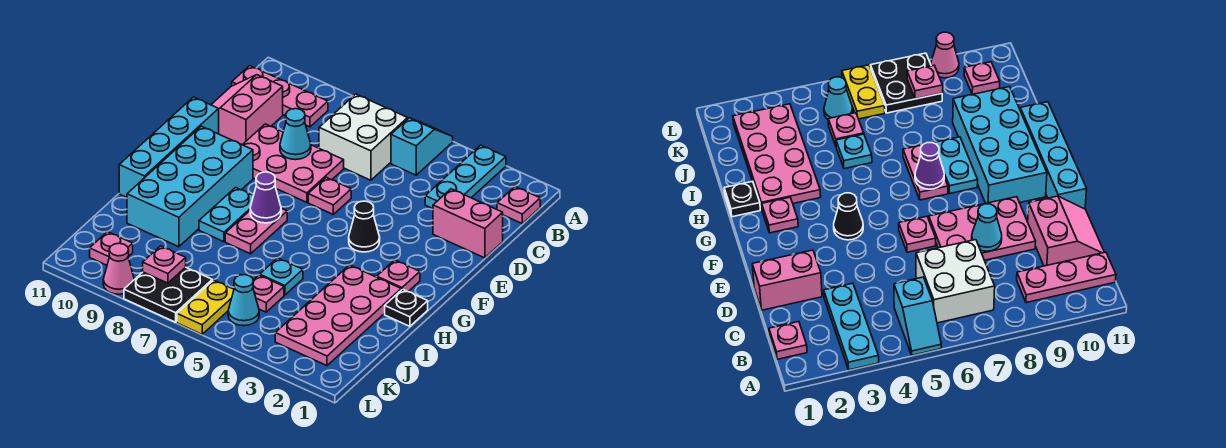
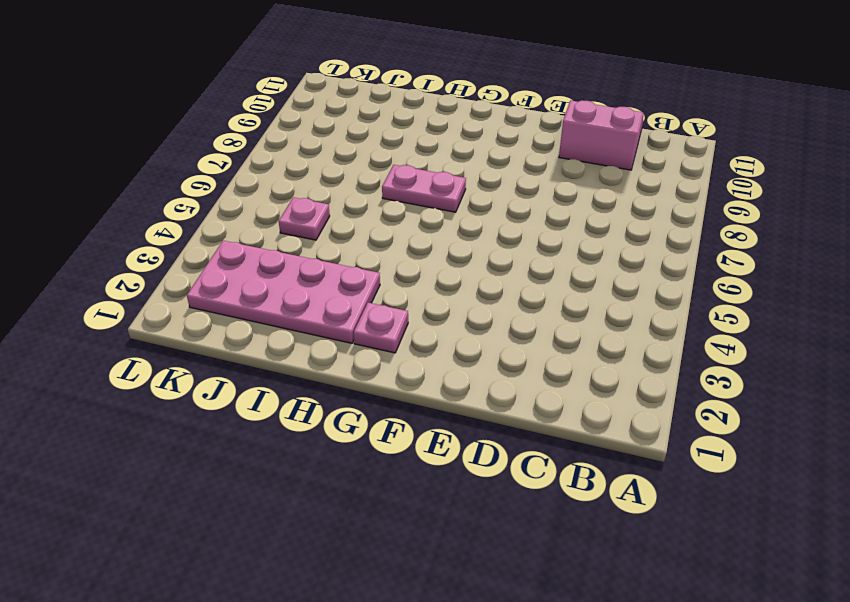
none -> cyan 1x3 plate [425,145,506,209]
none -> cyan 1x2 slope [391,118,453,175]
none -> pink 1x1 plate [497,187,540,223]

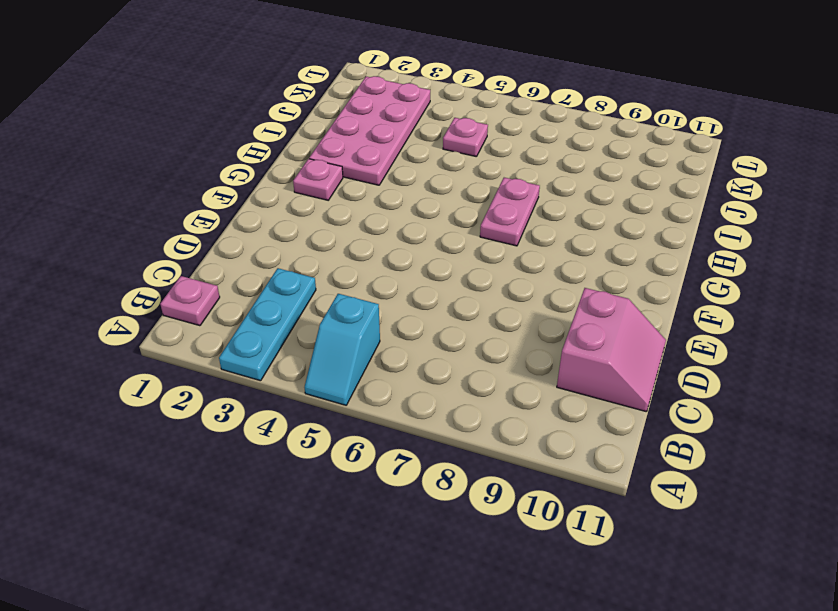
none -> white 2x2 brick [319,94,408,180]
none -> pink 1x3 plate [232,66,328,127]
none -> pink 1x2 brick [433,189,503,258]

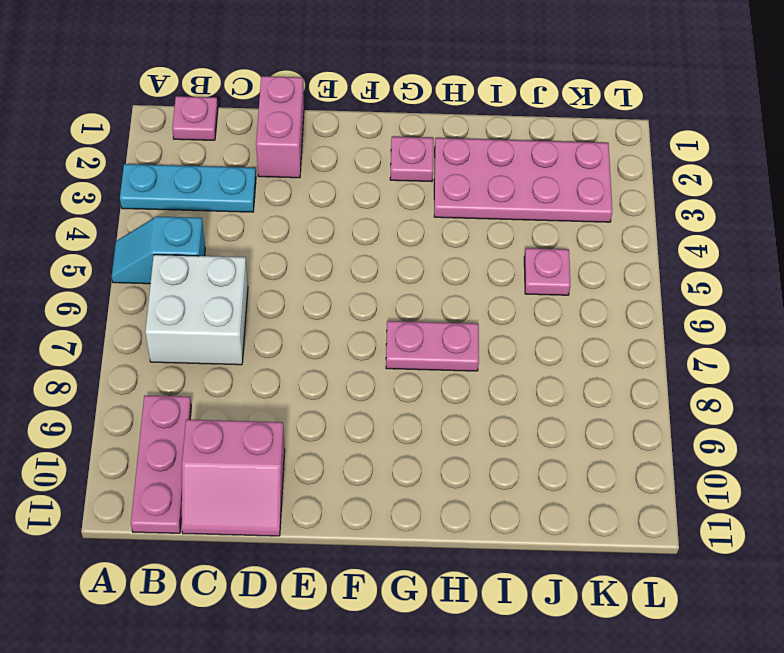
none -> pink 2x3 plate [243,124,344,202]
none -> pink 1x1 plate [308,177,351,214]
none -> cyan 1x4 brick [119,97,219,197]

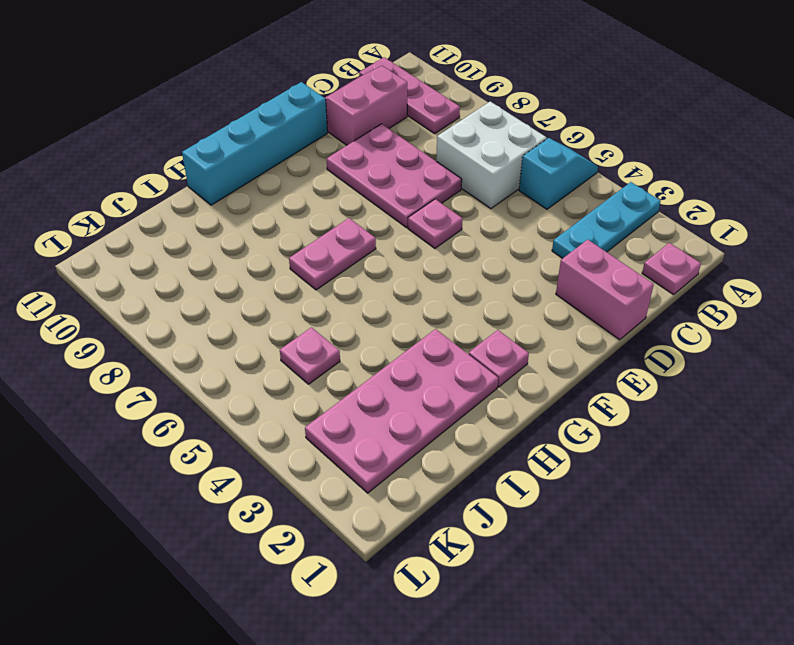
none -> black 1x1 cone [349,201,380,252]
none -> cyan 2x4 brick [127,126,253,247]
none -> cyan 1x2 plate [199,187,253,242]

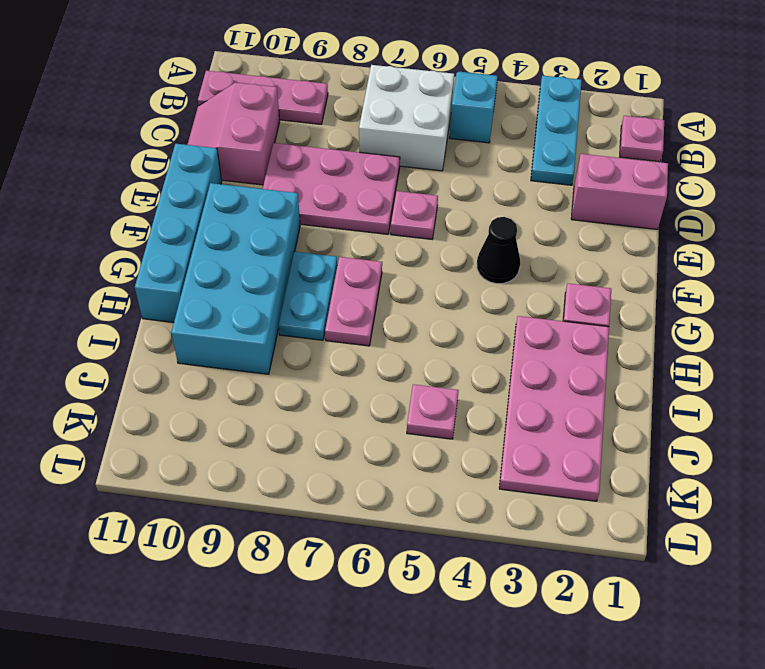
none -> black 1x1 plate [385,289,428,326]
none -> cyan 1x1 plate [260,258,303,295]
none -> cyan 1x1 cone [228,275,259,326]

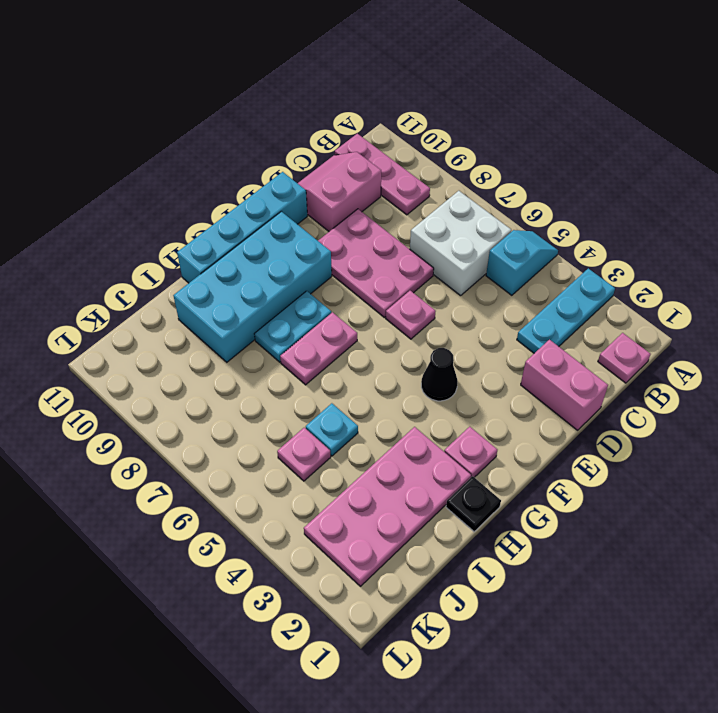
none -> cyan 1x1 cone [228,275,259,326]
none -> yellow 1x2 plate [177,280,234,334]
none -> black 2x2 plate [124,267,212,322]

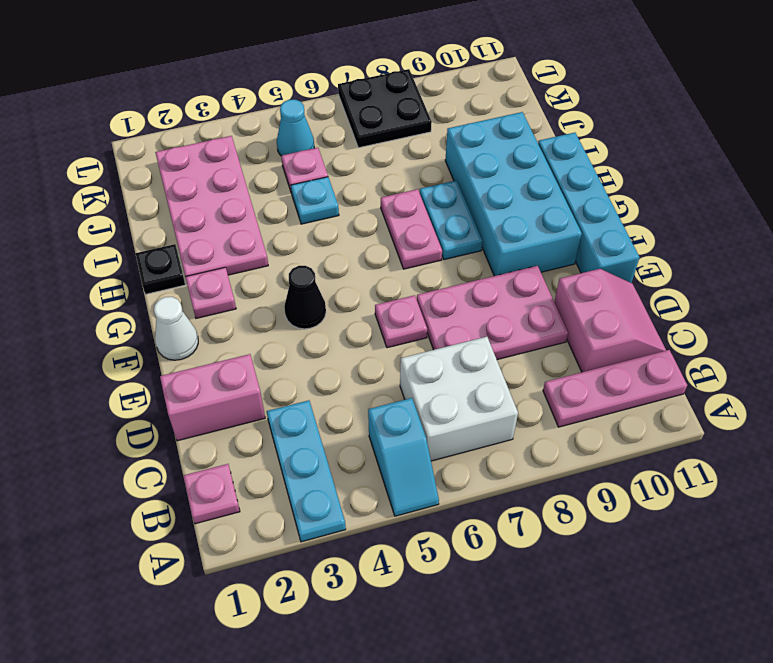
white 1x1 cone [154,297,198,360] -> none
none -> yellow 1x2 plate [177,280,234,334]
none -> pink 1x1 plate [90,232,133,265]
none -> pink 1x1 cone [103,243,134,294]

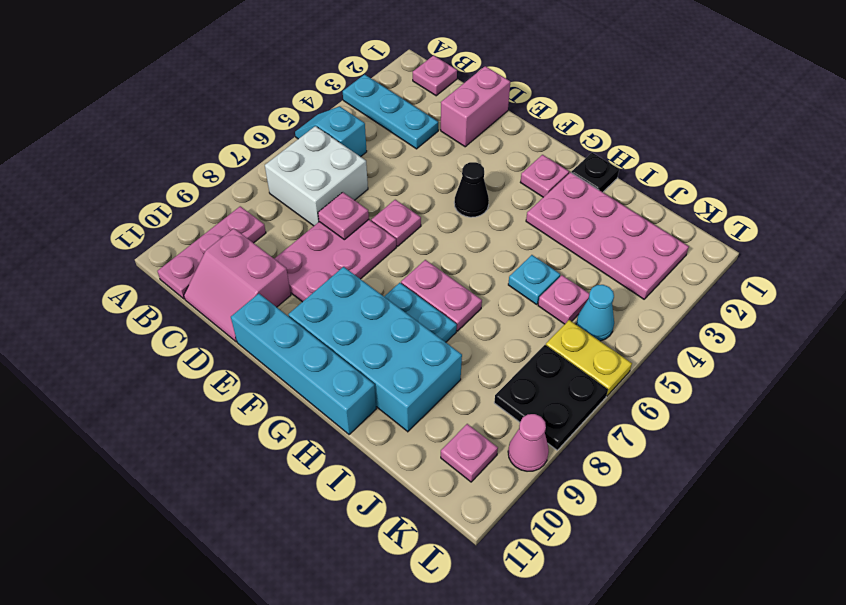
pink 1x1 plate [318,192,369,240] -> pink 1x1 plate moved to [143,246,186,283]
none -> cyan 1x1 cone [280,109,311,160]
none -> purple 1x1 cone [250,172,281,223]

